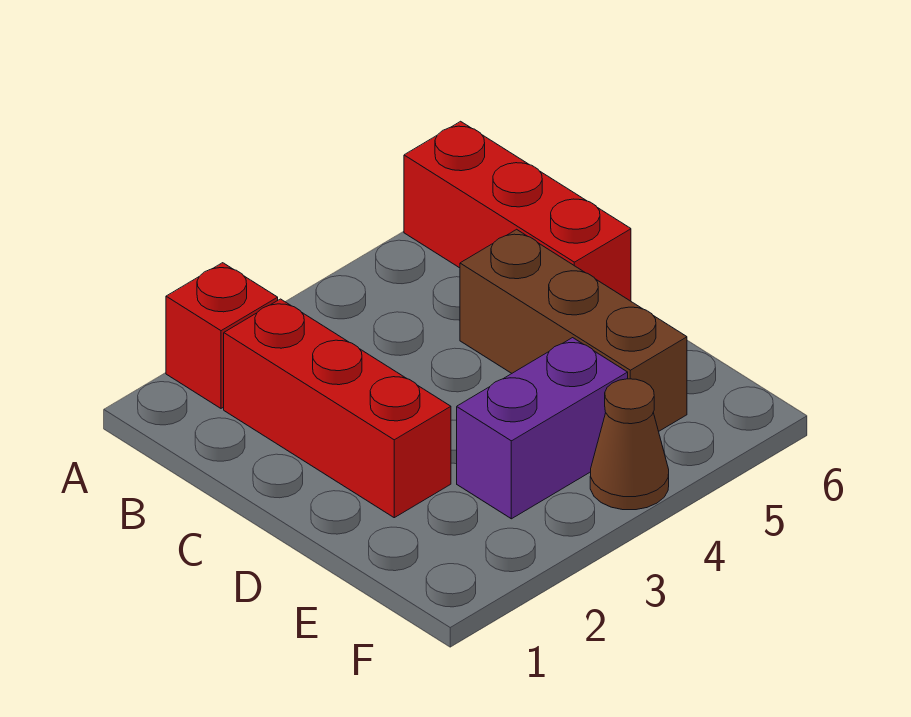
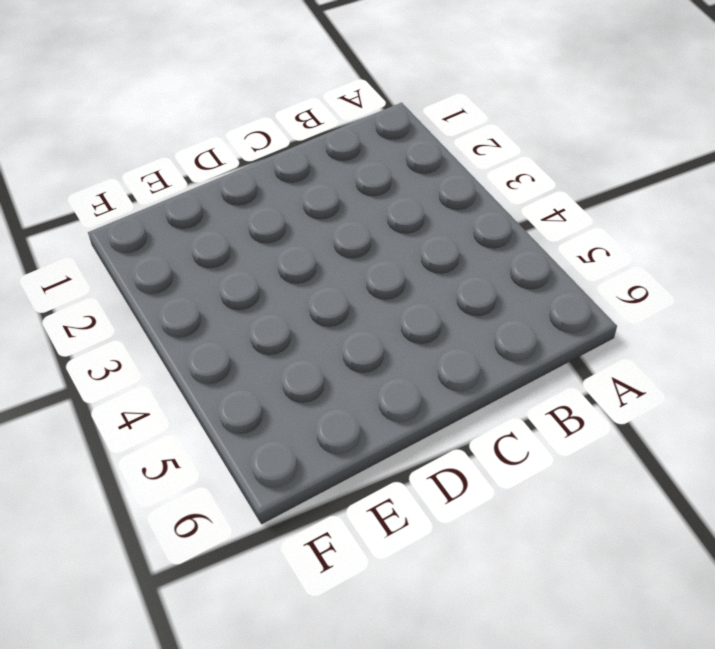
none -> red 1x1 brick [166,263,278,408]
none -> red 1x3 brick [404,121,631,301]

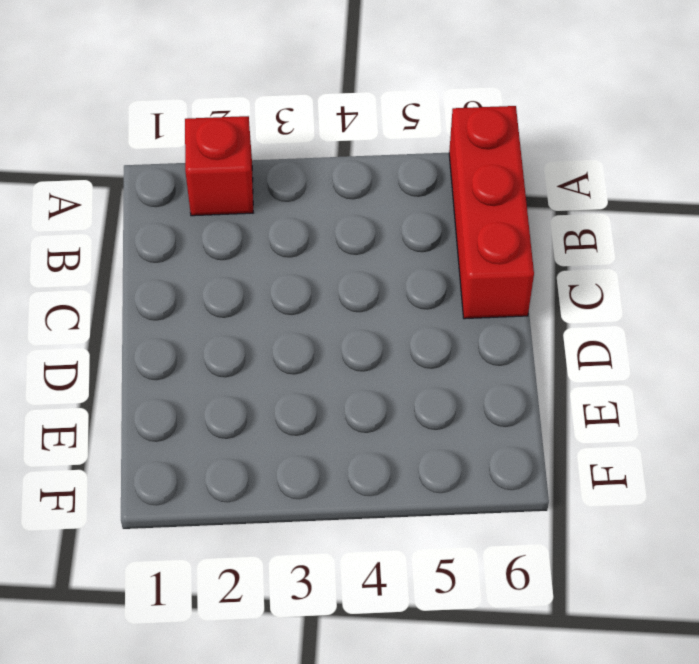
none -> red 1x3 brick [224,299,451,518]
none -> brown 1x3 brick [460,229,687,431]

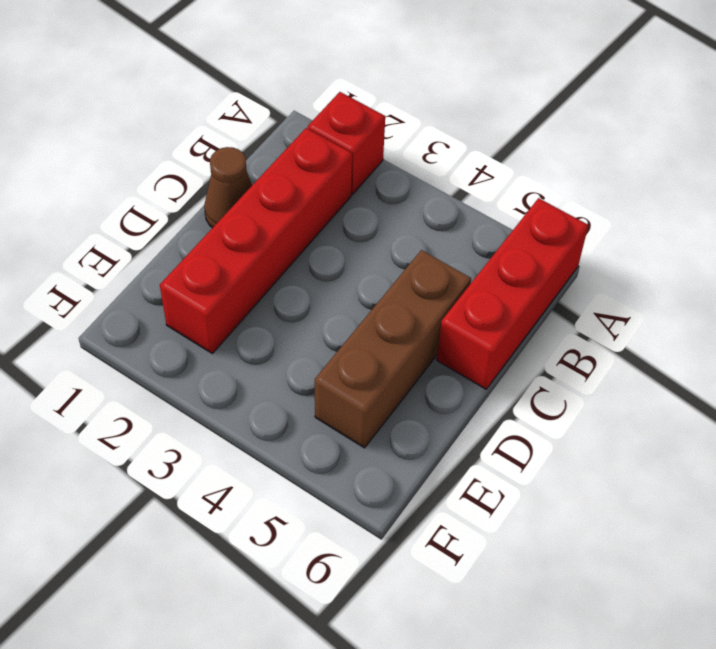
red 1x4 brick [160,128,352,353] -> red 1x3 brick [224,299,451,518]
brown 1x1 cone [204,147,252,228] -> brown 1x1 cone moved to [590,379,669,510]
none -> purple 1x2 brick [457,338,628,519]

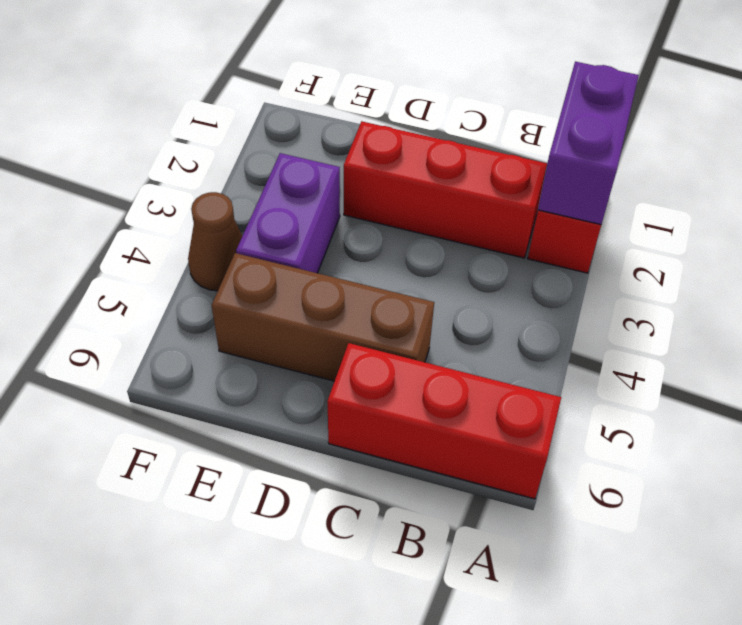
purple 1x2 brick [538,62,639,225] -> none

